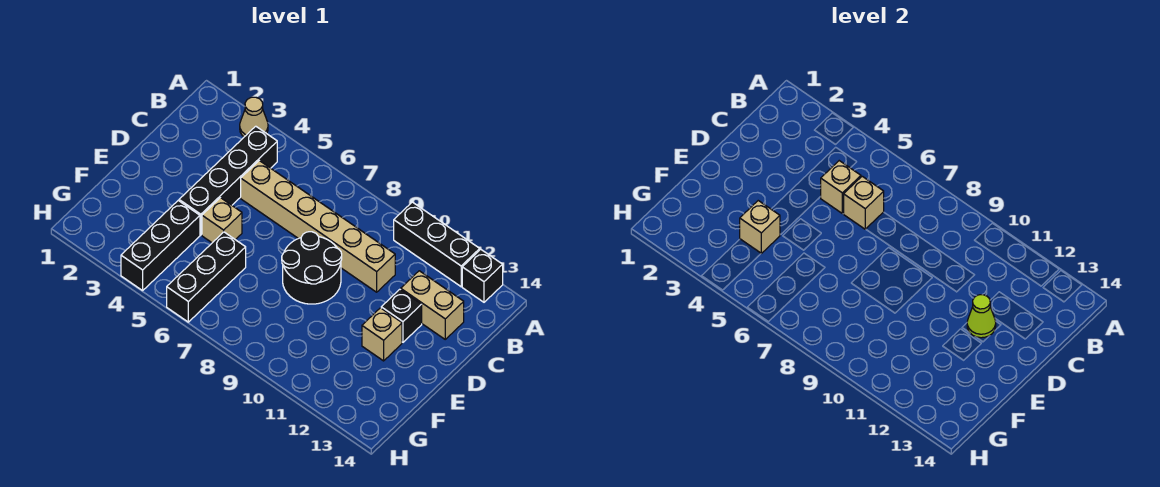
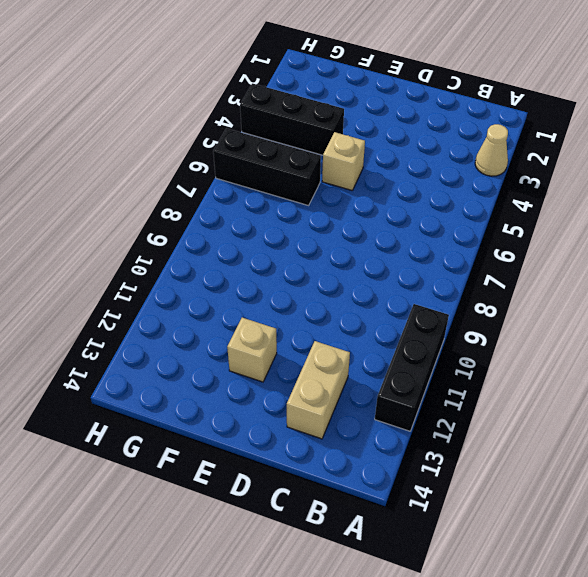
none -> black 1x1 brick [462,249,503,302]
none -> black 1x4 brick [179,126,277,235]
none -> tan 1x6 brick [241,161,395,292]

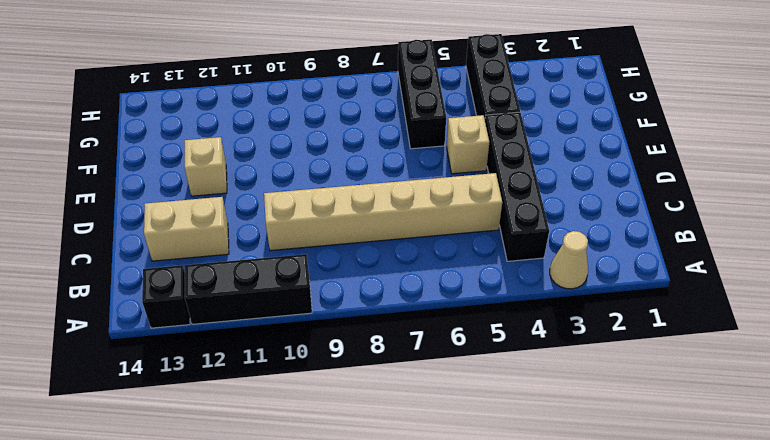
none -> black 2x2 round brick [282,232,342,304]
none -> black 1x1 brick [381,289,422,342]
none -> tan 1x1 brick [820,161,861,214]

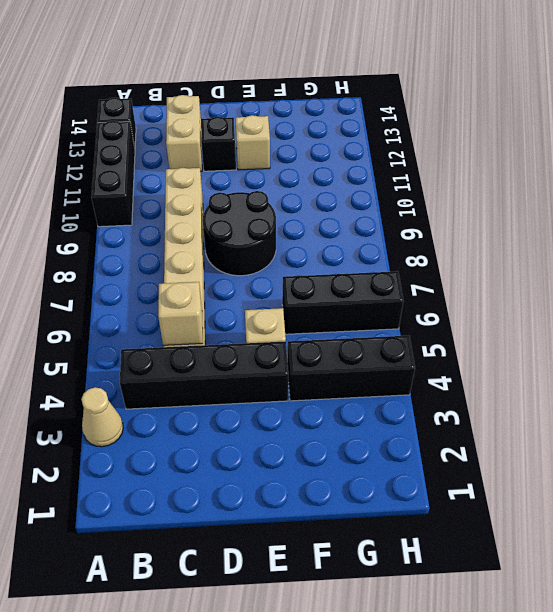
none -> tan 1x1 brick [844,176,884,229]
none -> lime 1x1 cone [967,295,996,338]
none -> tan 1x1 brick [740,201,780,253]

